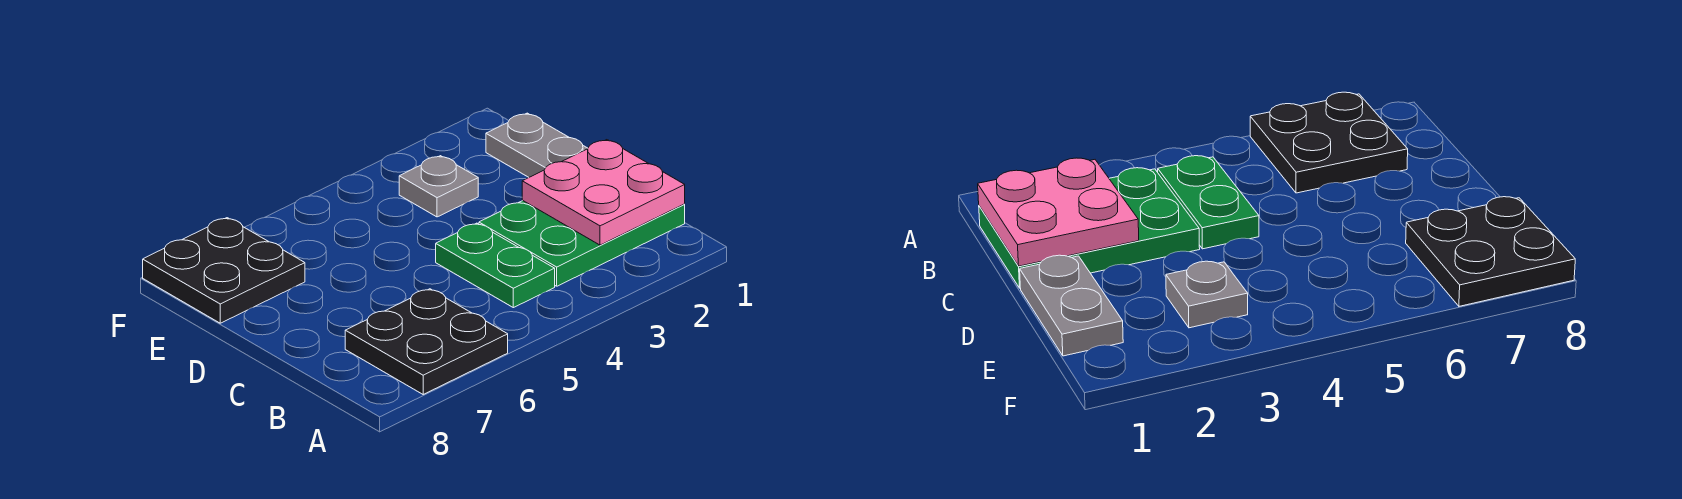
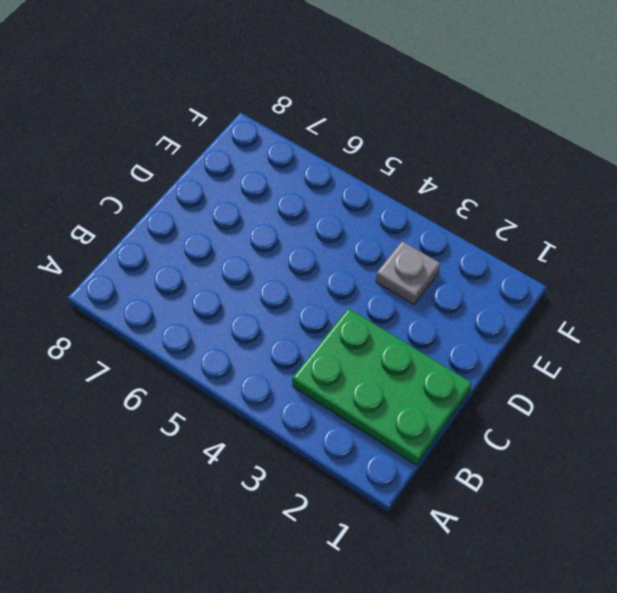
none -> black 2x2 plate [345,289,508,394]
none -> green 1x2 plate [436,223,555,308]

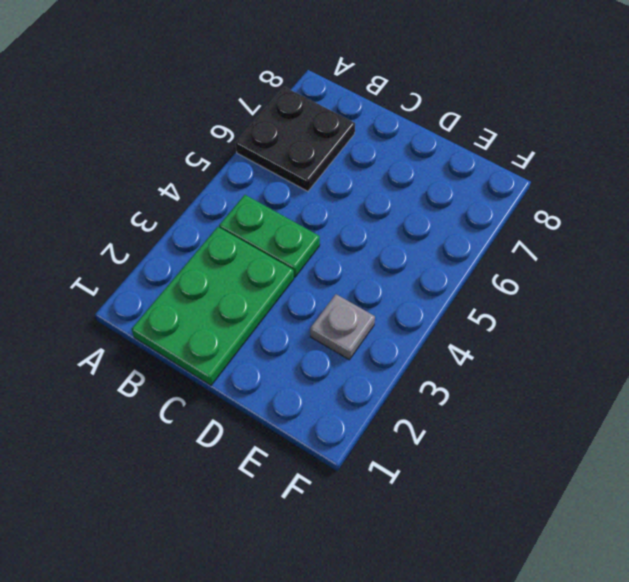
none -> grey 1x2 plate [486,113,588,177]
none -> black 2x2 plate [143,218,305,323]

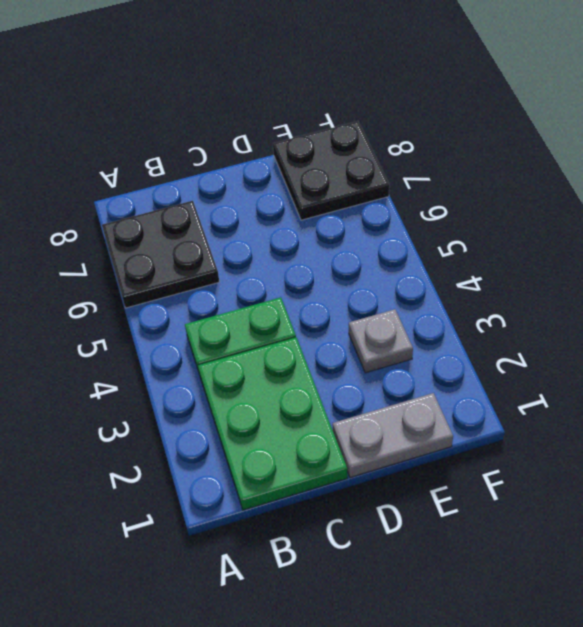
none -> pink 2x2 plate [522,140,685,245]

